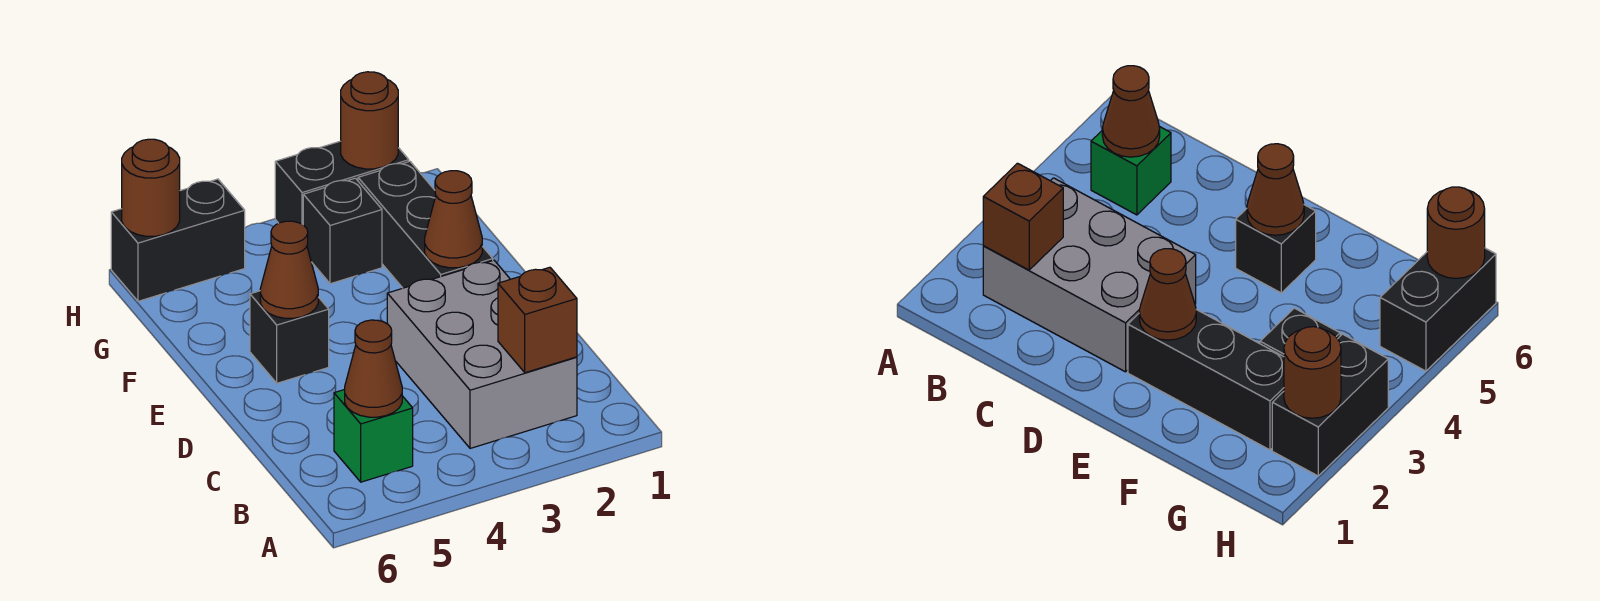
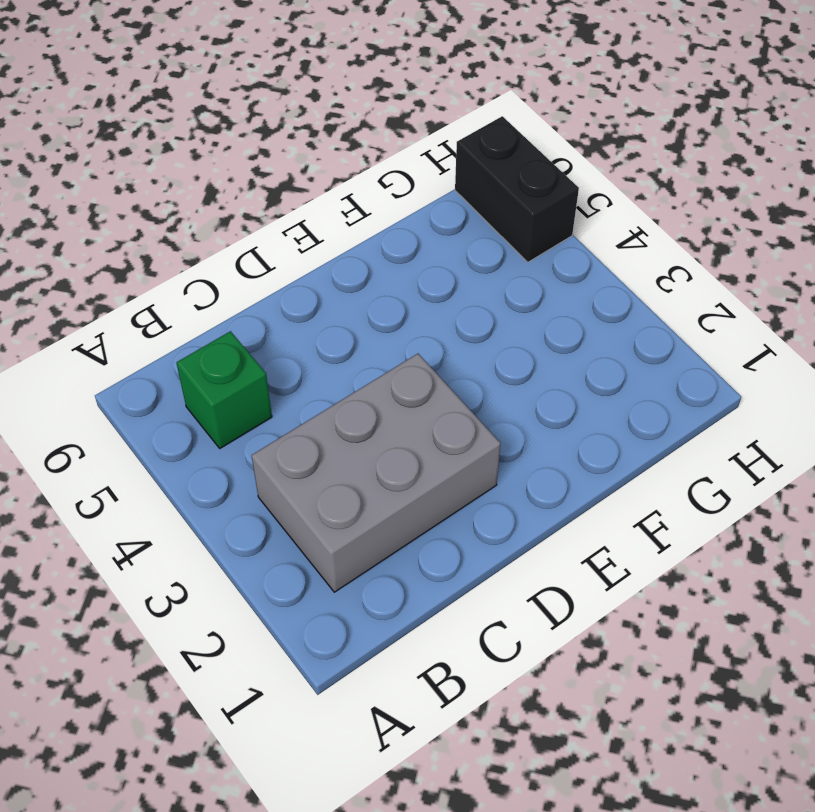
none -> black 1x3 brick [358,162,493,288]
none -> black 1x1 brick [250,291,329,383]
none -> black 1x1 brick [303,178,382,284]

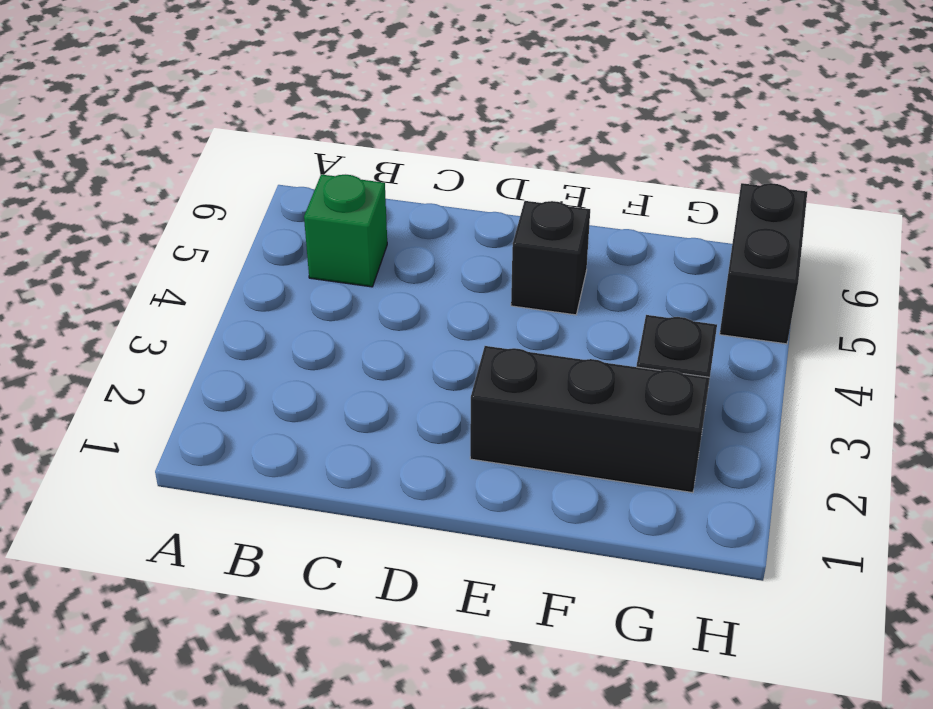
none -> grey 2x3 brick [387,260,577,448]
none -> black 1x2 brick [275,141,409,225]
none -> brown 1x1 brick [498,267,577,373]

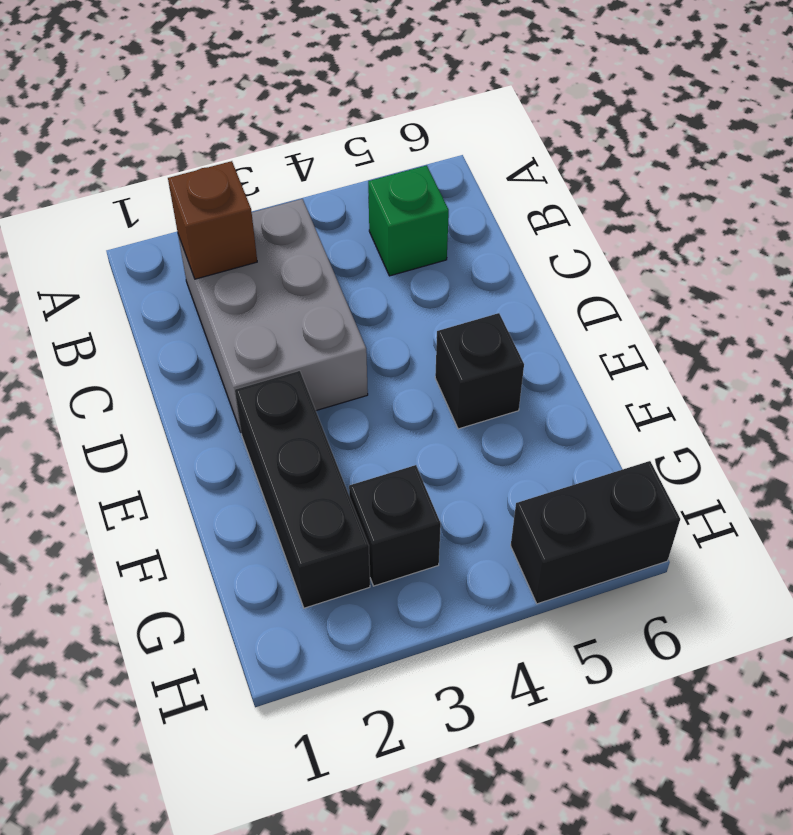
none -> black 1x2 brick [275,141,409,225]
none -> brown 1x1 cone [345,320,402,417]
none -> brown 1x1 cone [425,171,482,268]

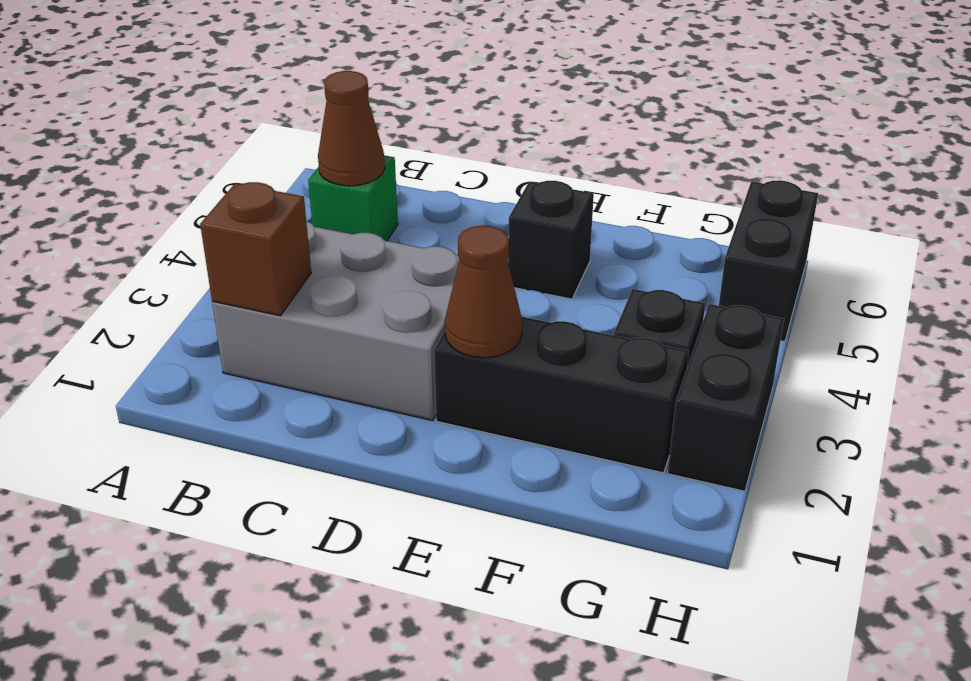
none -> brown 1x1 cone [260,221,318,318]
none -> brown 1x1 round brick [341,72,398,169]
none -> brown 1x1 round brick [122,139,180,236]

